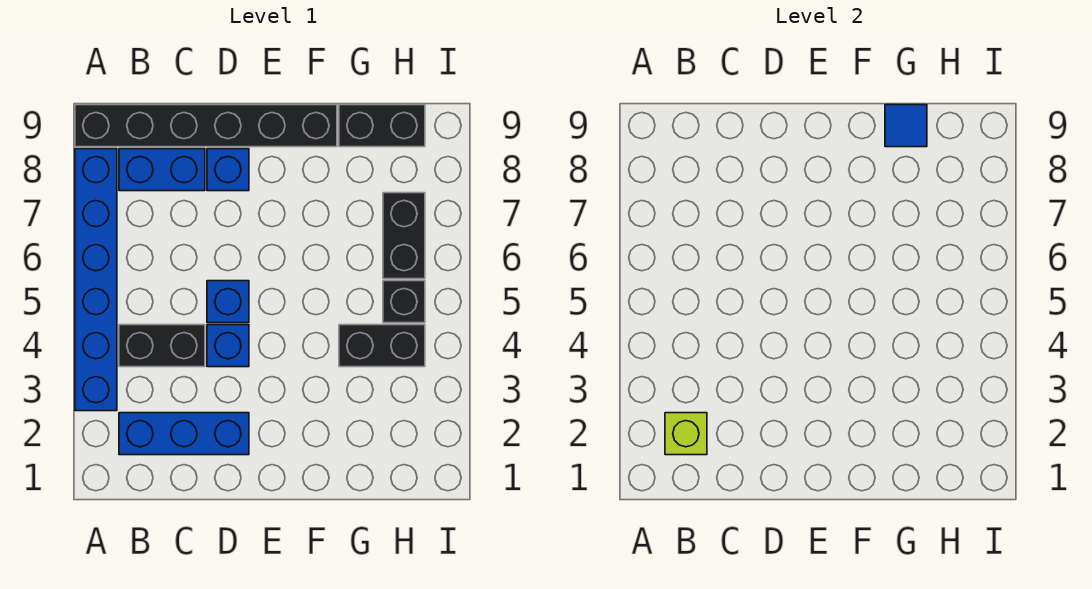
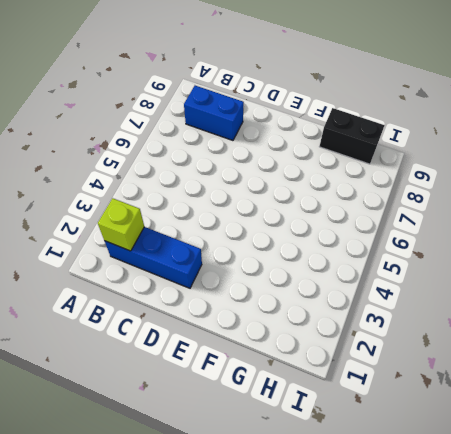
none -> blue 1x6 brick [75,149,117,411]
none -> black 1x6 brick [75,105,337,147]
none -> black 1x2 brick [119,325,205,367]

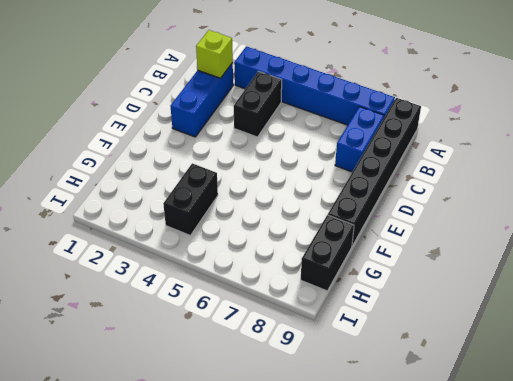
none -> blue 1x1 brick [207,325,249,367]
none -> blue 1x1 brick [207,281,249,323]
none -> blue 1x1 brick [207,149,249,191]

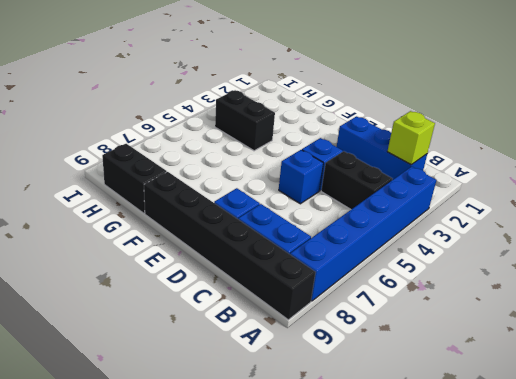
none -> black 1x1 brick [383,281,425,323]
none -> black 1x2 brick [383,193,425,279]
none -> blue 1x1 tile [885,105,927,147]

